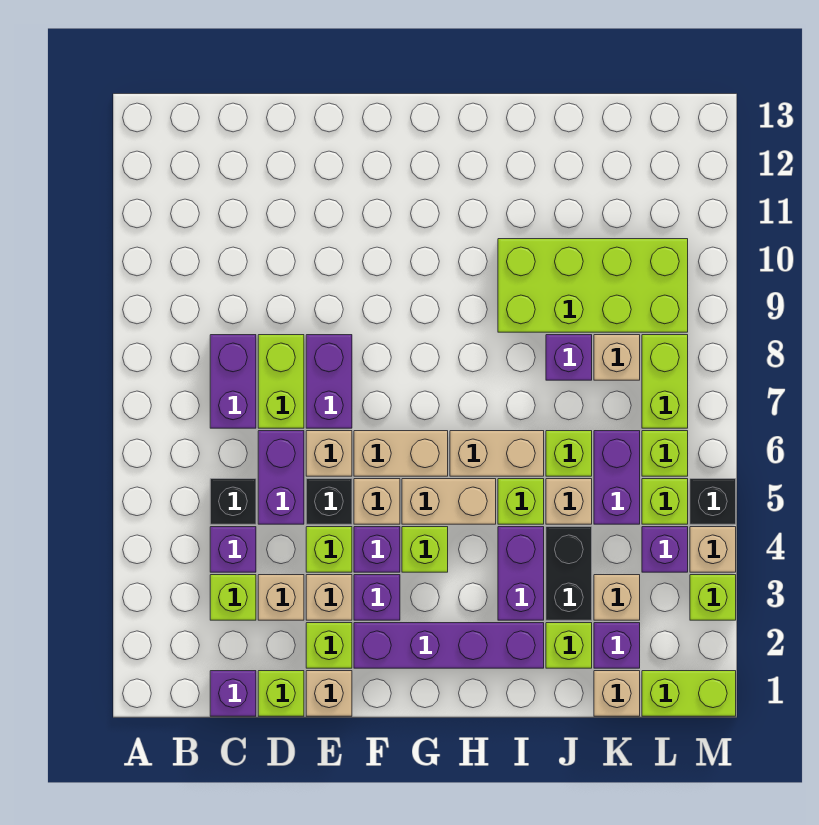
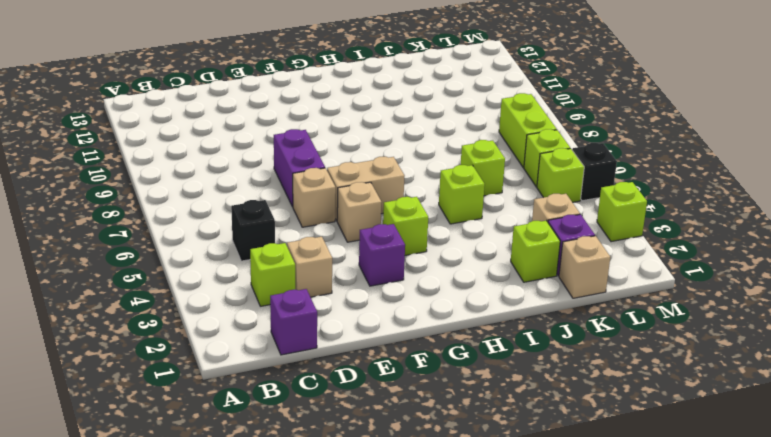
none -> purple 1x1 brick [210,527,256,572]
none -> purple 1x2 brick [210,335,256,428]
none -> lime 1x1 brick [258,671,304,716]
none -> purple 1x2 brick [258,431,304,524]

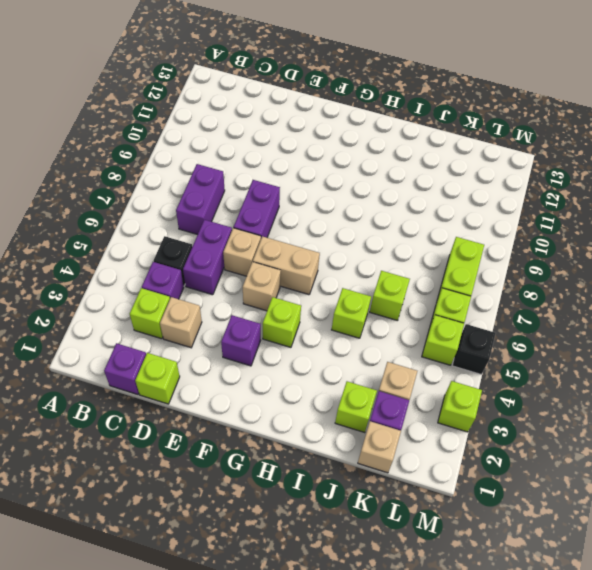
none -> lime 1x2 brick [258,335,304,428]
none -> tan 1x1 brick [306,671,352,716]
none -> lime 1x1 brick [306,623,352,668]
none -> tan 1x1 brick [306,575,352,620]

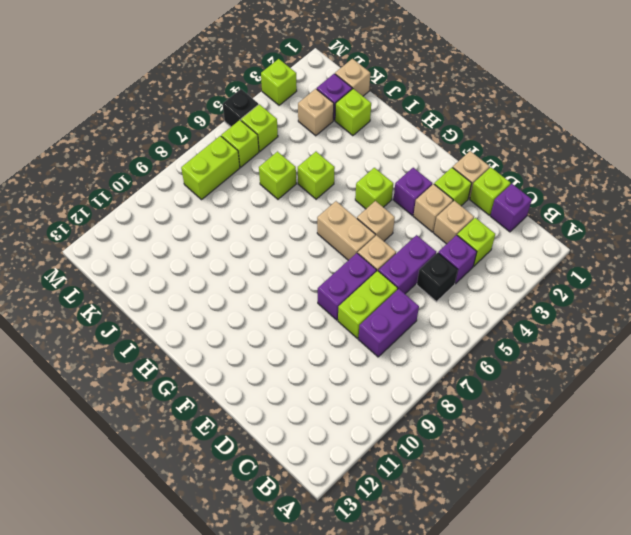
none -> lime 1x1 brick [306,527,352,572]
none -> black 1x1 brick [306,479,352,524]
none -> purple 1x4 brick [354,623,544,668]
none -> purple 1x1 brick [354,527,400,572]

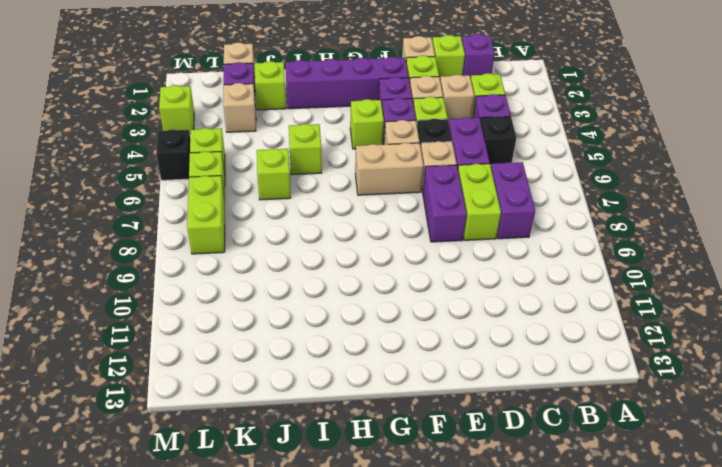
none -> tan 1x2 brick [402,479,496,524]
none -> tan 1x2 brick [450,431,544,476]
none -> purple 1x2 brick [498,527,544,620]
none -> lime 2x4 brick [498,239,688,332]

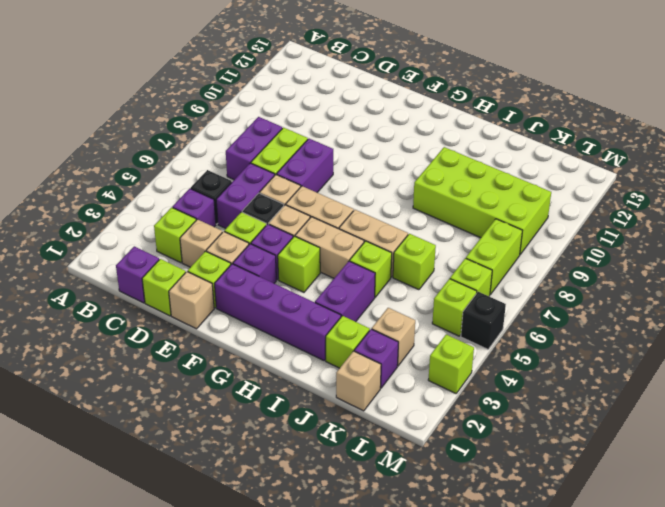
none -> black 1x2 brick [546,527,592,620]
none -> tan 1x1 brick [546,479,592,524]
none -> purple 1x1 brick [546,335,592,380]
none -> purple 1x2 brick [594,431,640,524]

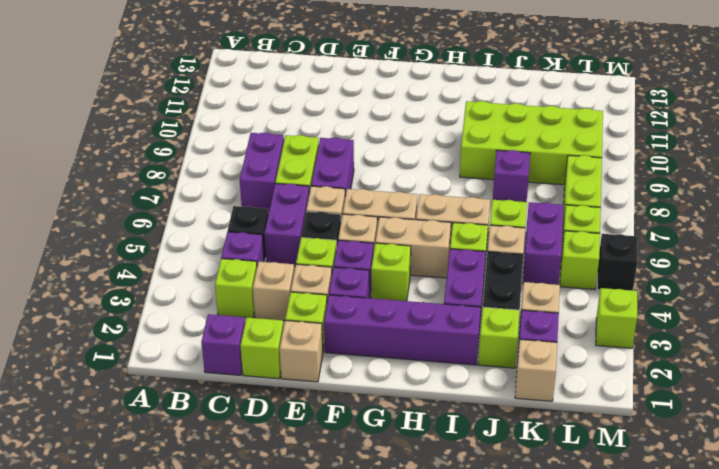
none -> tan 1x1 brick [594,335,640,380]
none -> lime 1x2 brick [642,671,736,716]
none -> purple 1x1 brick [642,527,688,572]
none -> tan 1x1 brick [690,527,736,572]

